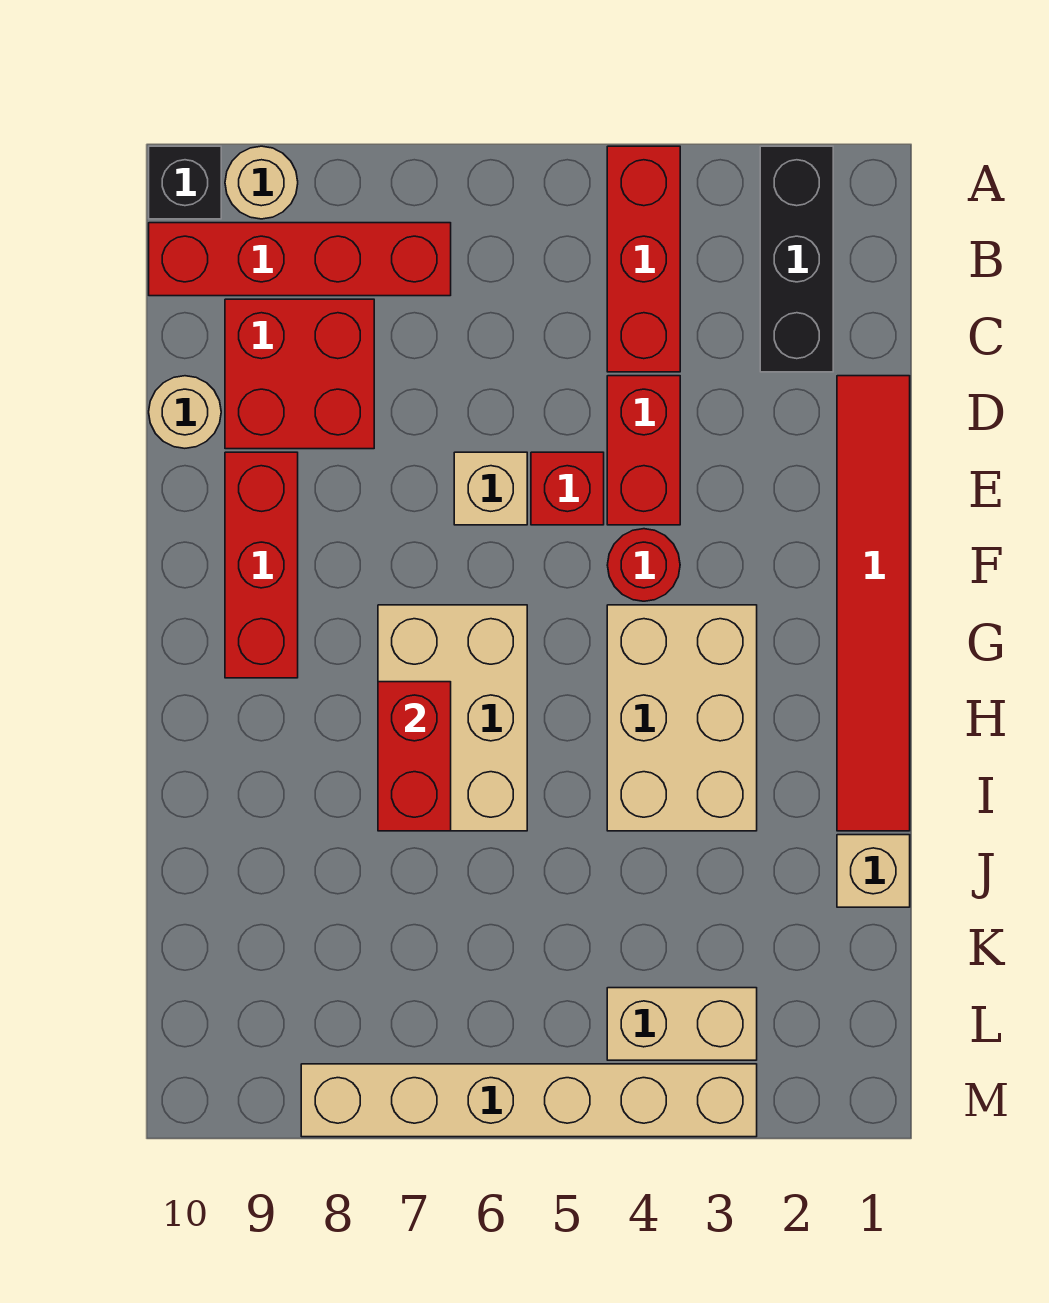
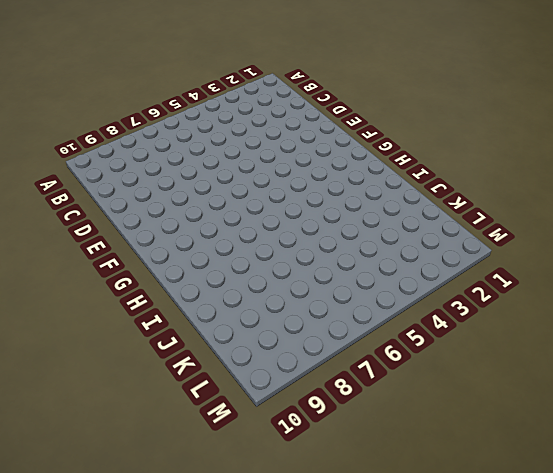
none -> black 1x3 brick [760,146,833,372]
none -> red 1x3 brick [607,146,680,372]
none -> tan 1x1 round brick [225,146,298,219]

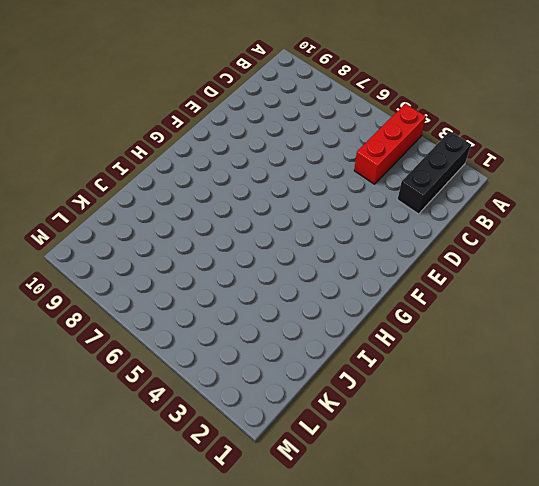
none -> tan 1x1 round brick [225,146,298,219]
none -> black 1x1 brick [149,146,221,219]
none -> red 1x4 brick [149,223,451,296]

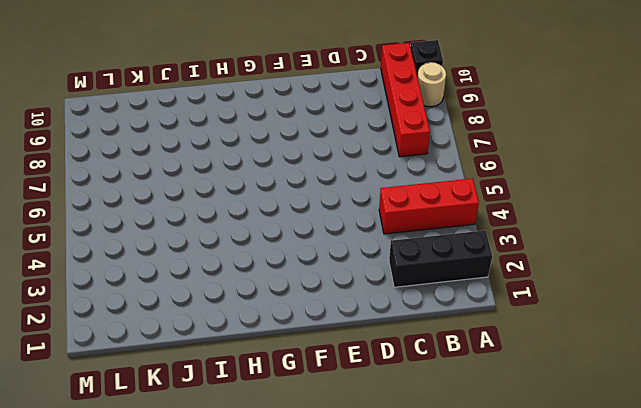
none -> red 2x2 brick [225,299,374,449]
none -> red 1x6 tile [837,376,910,831]
none -> red 1x2 brick [607,376,680,525]

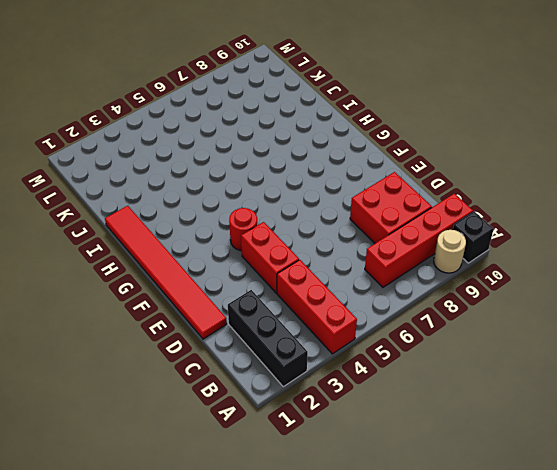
none -> tan 1x1 round brick [149,376,221,448]
none -> red 1x1 brick [531,452,604,525]
none -> tan 1x1 brick [454,452,527,525]

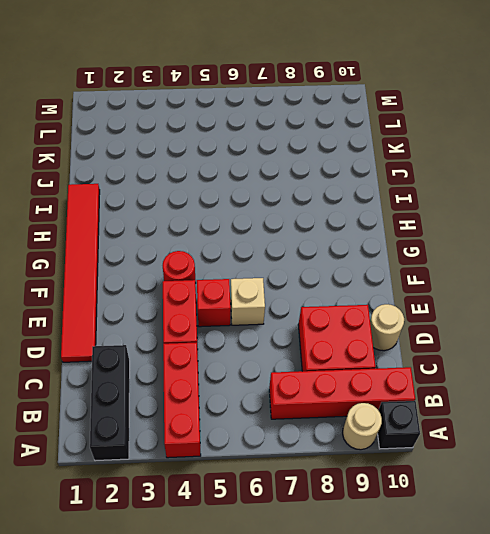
none -> red 1x3 brick [225,452,298,678]
none -> tan 2x3 brick [607,605,757,831]
none -> tan 2x3 brick [378,605,527,831]

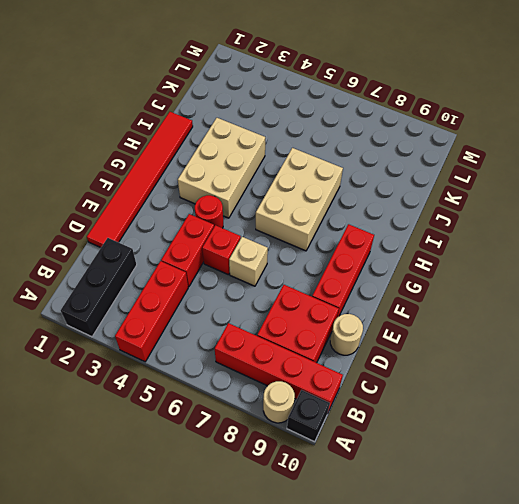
none -> tan 1x1 brick [837,835,910,907]
none -> tan 1x2 brick [607,988,757,1060]
none -> tan 1x6 brick [301,1064,757,1137]

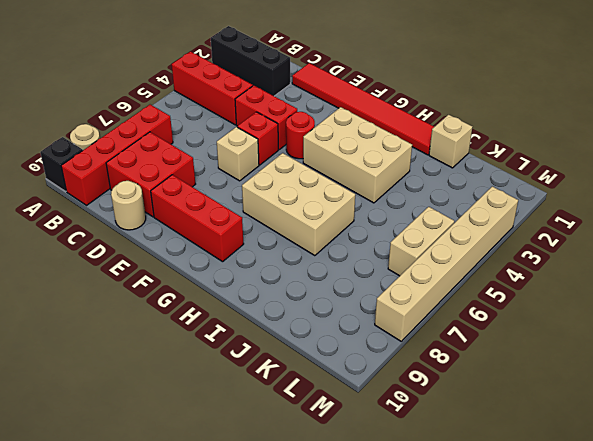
tan 1x2 brick [388,207,454,276] -> tan 1x2 brick moved to [607,988,757,1060]
none -> red 1x2 brick [378,682,451,831]

